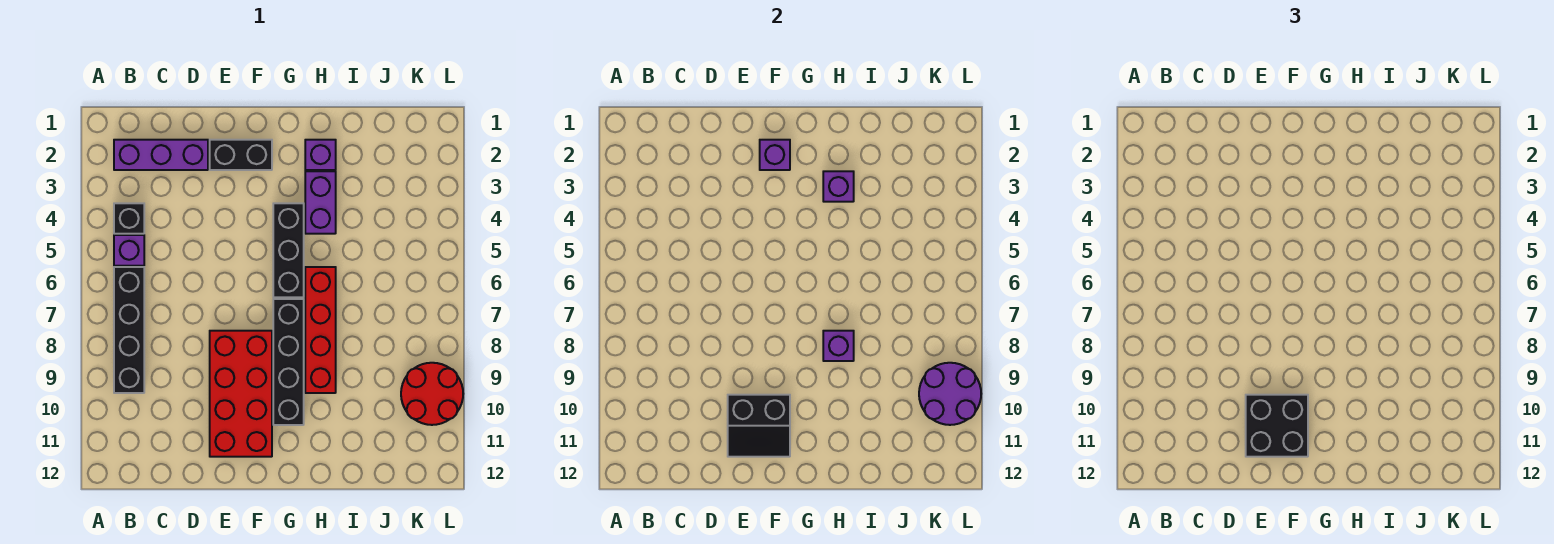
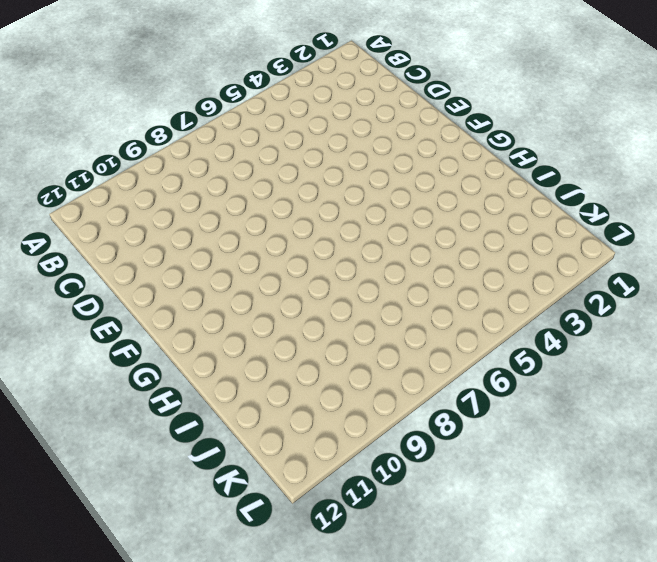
none -> purple 1x3 brick [114,140,208,170]
none -> black 1x1 brick [114,203,144,234]
none -> purple 1x1 brick [114,235,144,266]

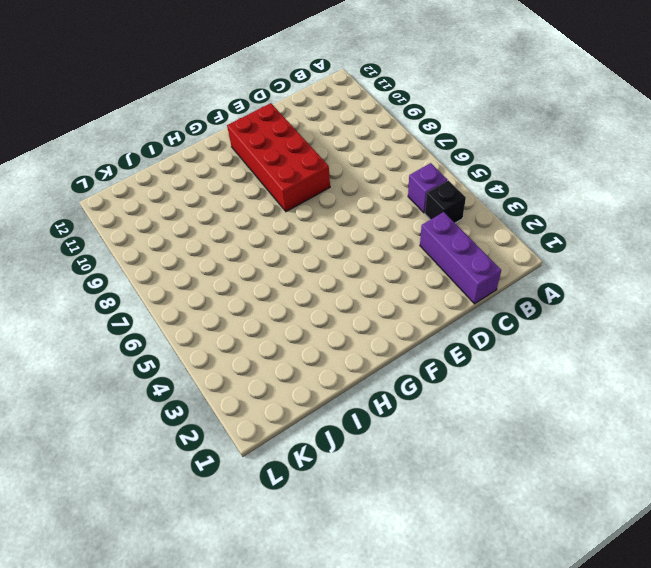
purple 1x3 brick [420,212,501,304] -> purple 1x3 brick turned to [114,140,208,170]
none -> black 1x4 brick [114,267,144,393]
none -> black 1x2 brick [210,140,272,170]
none -> black 1x3 brick [273,203,304,297]

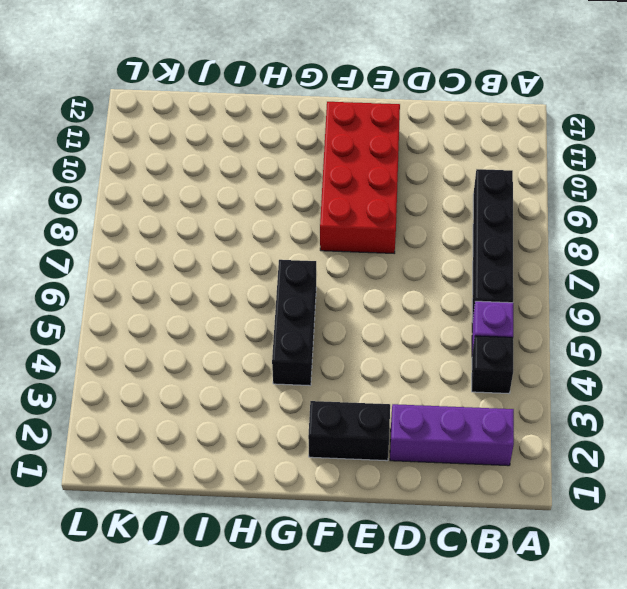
none -> black 1x4 brick [273,299,304,425]
none -> purple 1x1 brick [305,140,336,170]
none -> purple 1x2 brick [305,171,336,234]

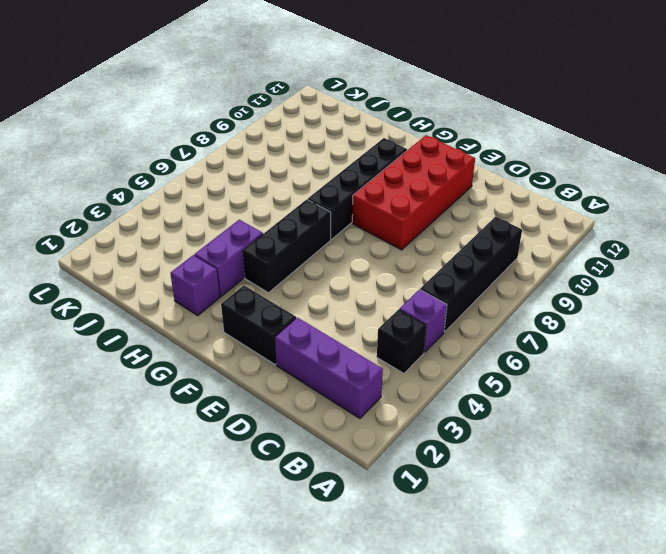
none -> red 1x4 brick [305,267,336,393]
none -> red 2x2 round brick [401,363,463,425]
none -> black 2x2 slope [728,395,790,457]

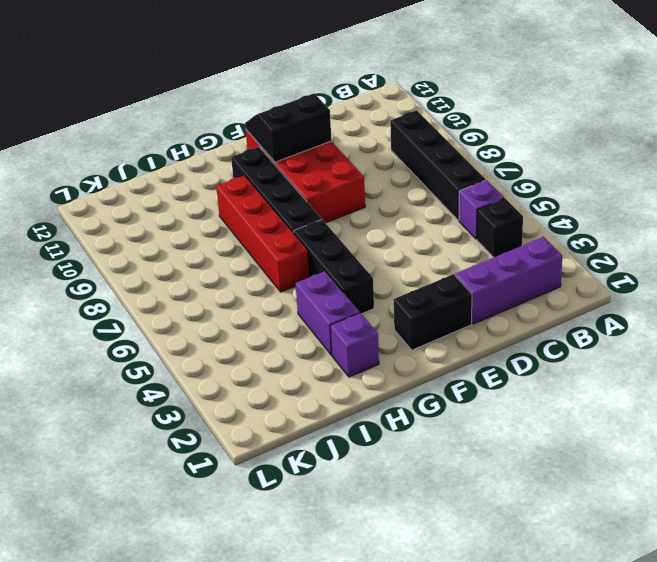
none -> red 2x2 round brick [401,363,463,425]
none -> purple 1x1 brick [760,140,790,170]
none -> purple 1x1 brick [823,171,854,202]

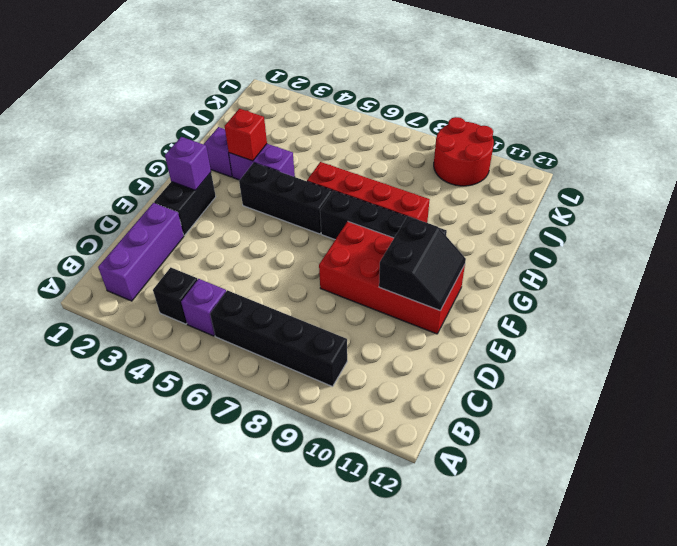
red 1x1 brick [225,109,267,161] -> purple 1x1 brick [823,171,854,202]
none -> purple 1x1 brick [823,331,854,361]
none -> purple 2x2 round brick [919,363,981,425]
none -> black 2x2 brick [1246,395,1308,457]

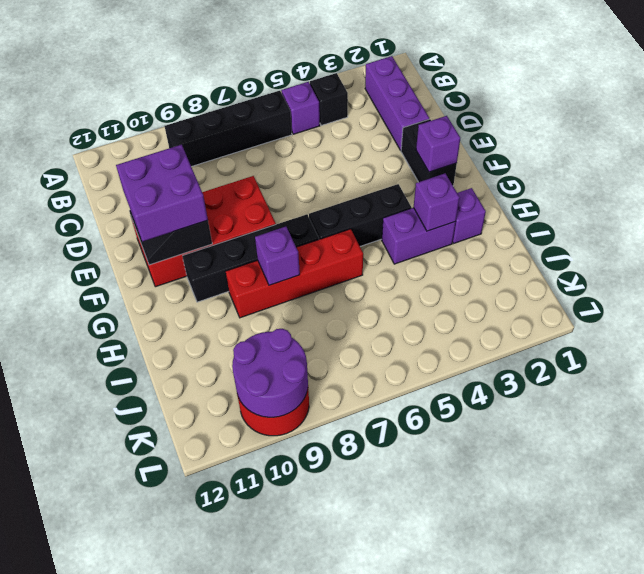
purple 2x2 brick [116,145,208,241] -> black 2x2 brick [1246,395,1308,457]

